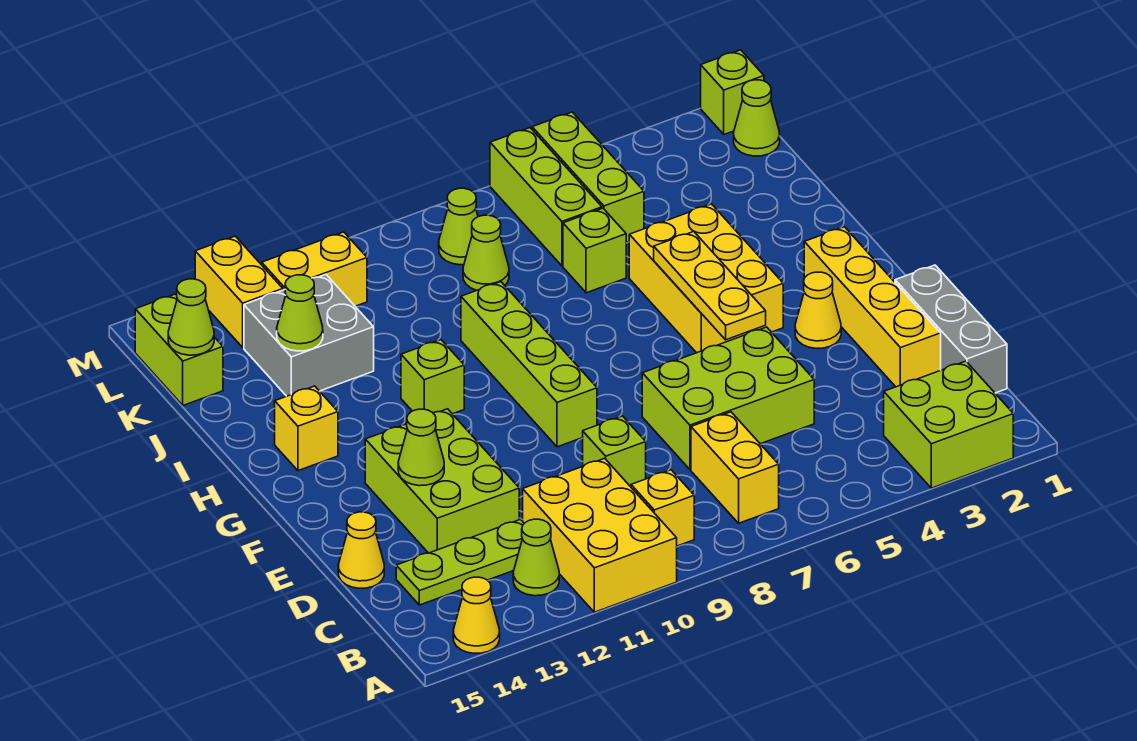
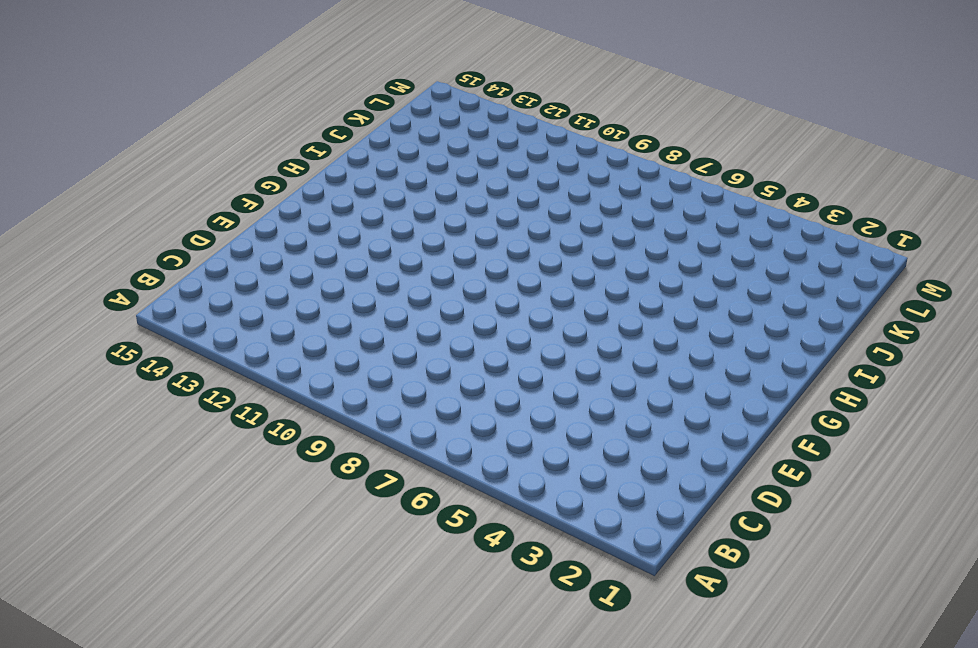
none -> lime 2x2 brick [884,361,1013,488]
none -> yellow 2x3 brick [523,458,677,612]
none -> yellow 1x1 cone [453,577,500,653]
none -> yellow 1x2 brick [691,412,779,523]

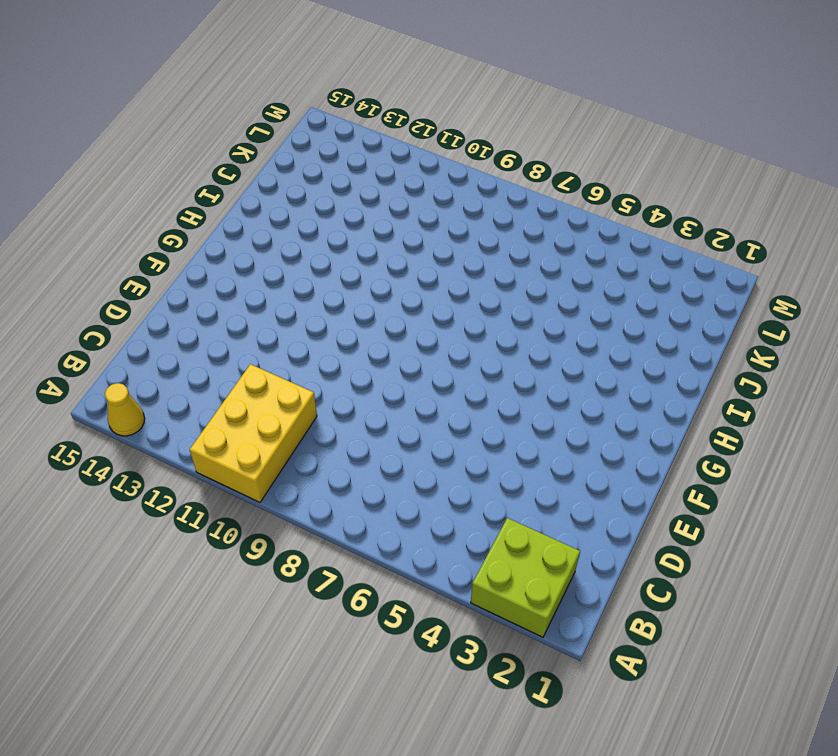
none -> yellow 1x2 brick [691,412,779,523]
none -> yellow 1x1 brick [631,470,694,546]
none -> lime 1x1 cone [513,519,559,596]
none -> grey 1x3 brick [895,265,1007,393]

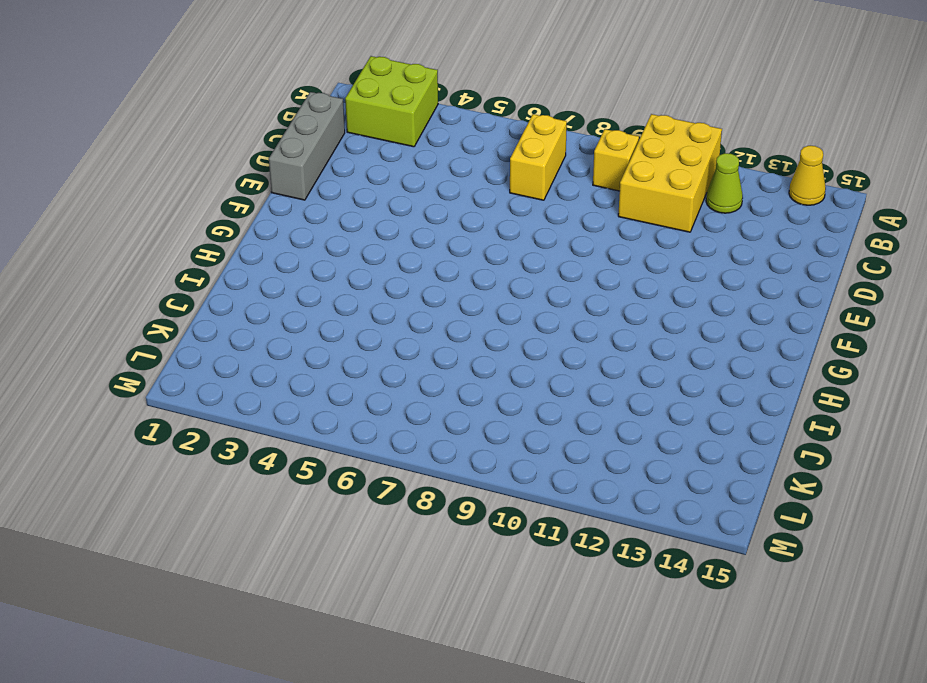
none -> lime 1x3 plate [396,519,524,605]
none -> yellow 1x4 brick [804,227,941,387]
none -> lime 2x3 brick [642,327,814,470]
none -> lime 1x1 brick [583,416,646,487]

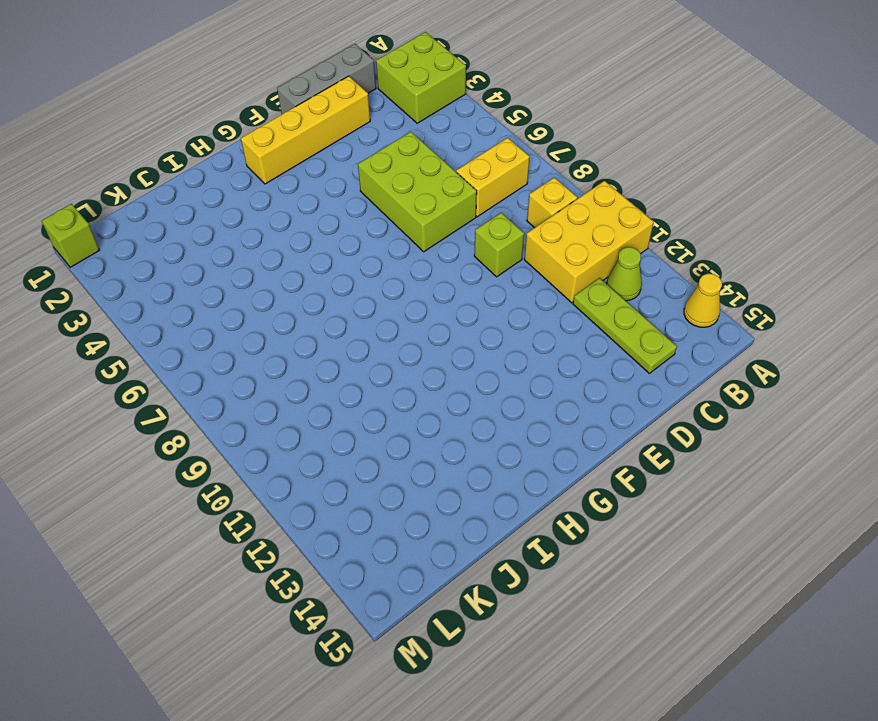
none -> lime 2x3 brick [365,409,519,553]
none -> yellow 1x1 cone [338,512,384,588]
none -> yellow 1x1 cone [795,272,841,348]
none -> lime 1x4 brick [461,282,597,447]

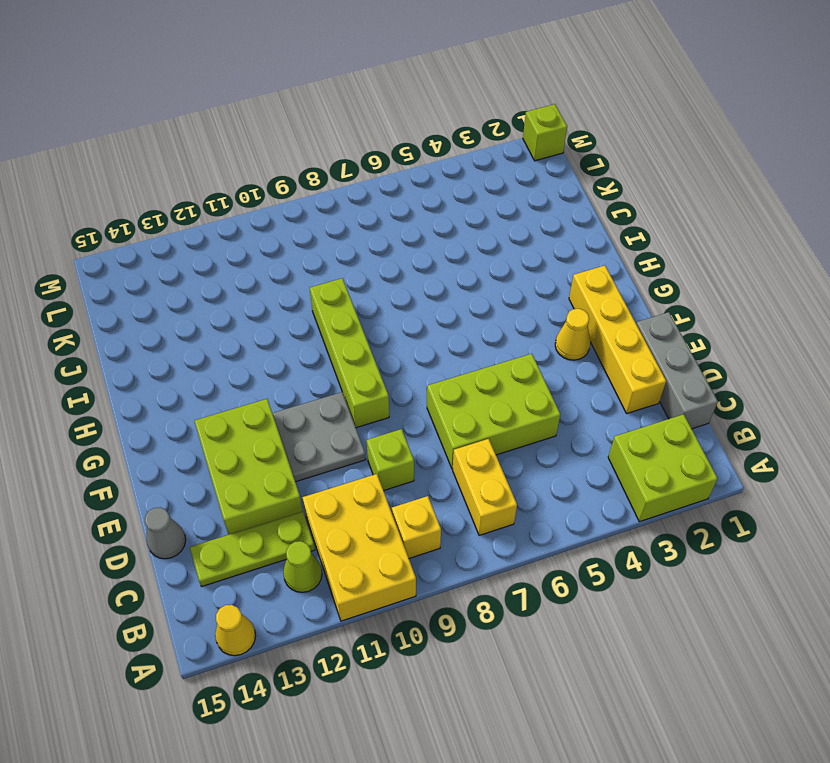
grey 1x1 cone [145,508,186,559] -> yellow 1x1 cone [338,512,384,588]
grey 2x2 plate [272,392,366,482] -> none
none -> yellow 2x3 brick [629,204,783,353]
none -> lime 1x1 brick [401,340,464,414]
none -> yellow 1x1 brick [275,386,338,471]
none -> lime 1x1 brick [563,208,626,293]

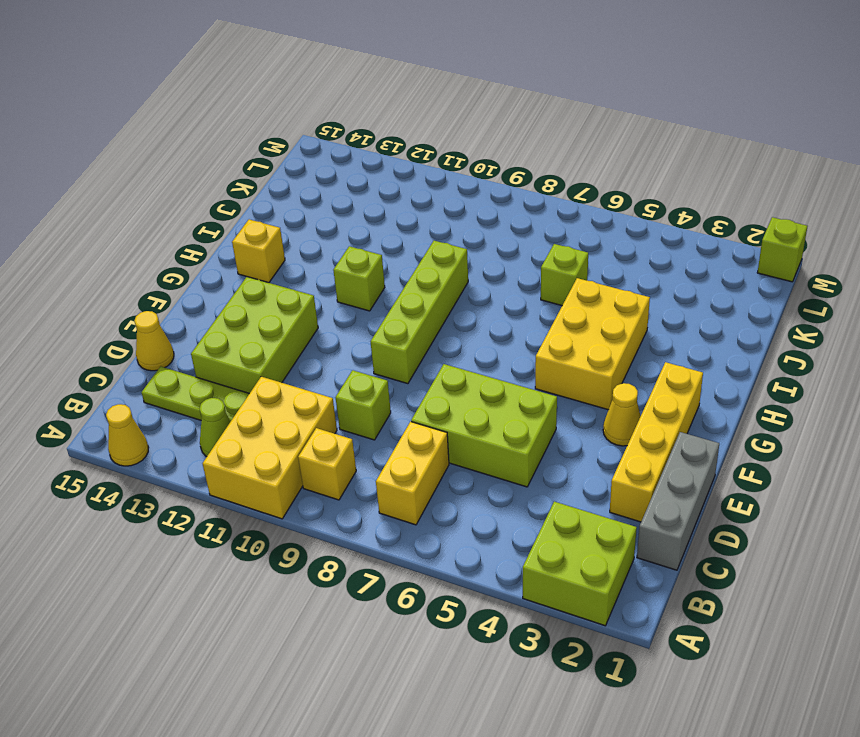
none -> grey 2x2 brick [244,275,374,396]
none -> lime 1x3 brick [532,112,644,242]
none -> lime 1x3 brick [490,128,602,266]
none -> lime 1x1 cone [463,215,509,290]

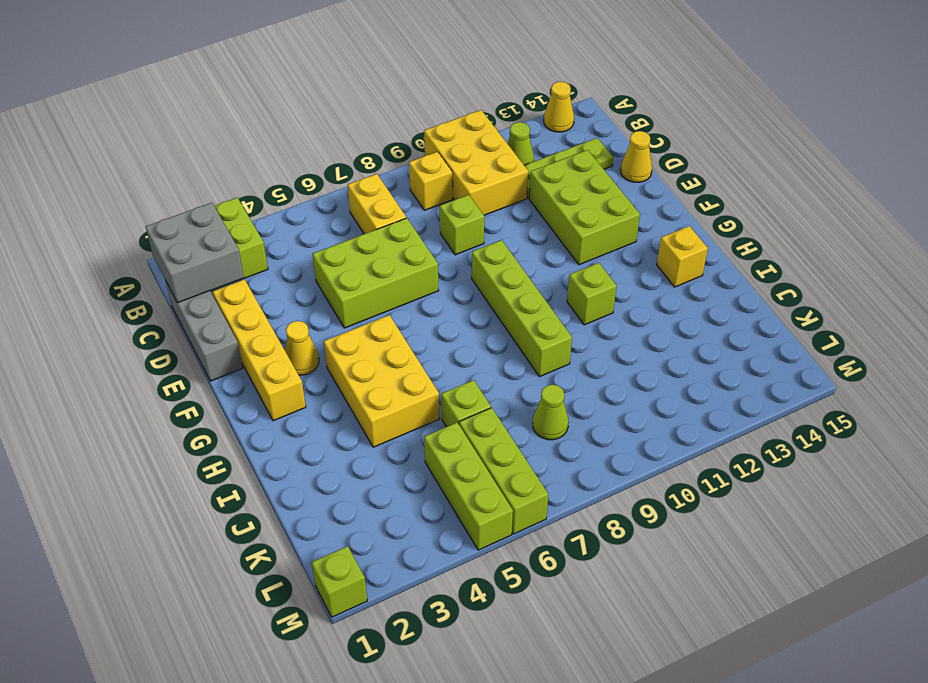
grey 2x2 brick [146,203,244,303] -> grey 2x2 brick moved to [244,275,374,396]
none -> lime 1x2 brick [135,294,223,405]
none -> lime 1x1 cone [734,80,780,156]
none -> lime 1x1 cone [439,188,478,265]
none -> yellow 1x2 brick [262,232,367,306]

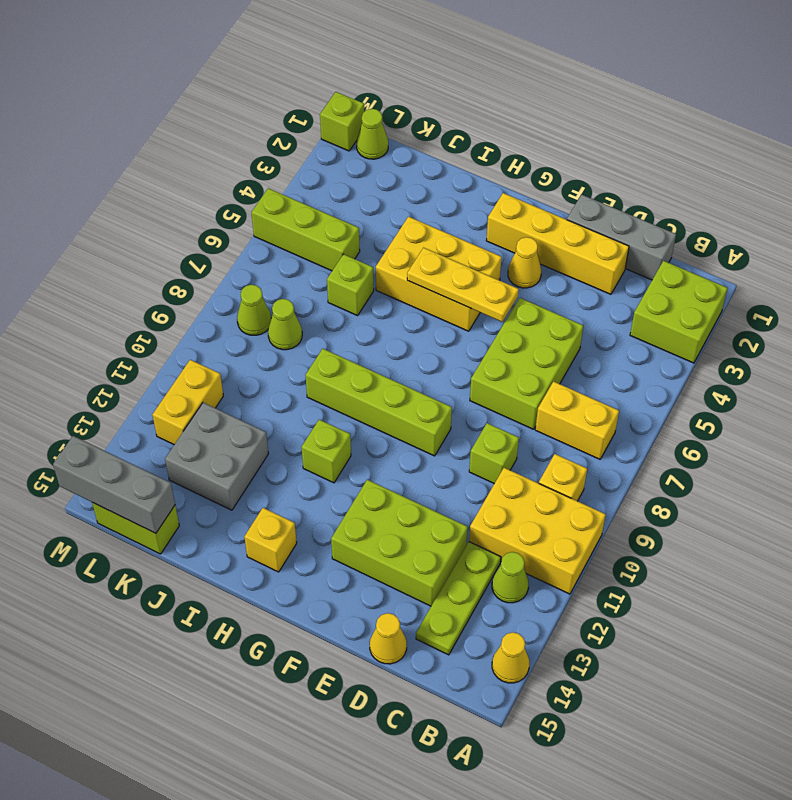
grey 1x3 brick [53,436,175,533] -> lime 1x1 cone [168,279,214,355]
none -> lime 1x3 brick [490,128,602,266]
none -> yellow 1x2 brick [195,236,283,348]
none -> lime 1x1 cone [398,409,444,486]
none -> lime 1x1 cone [277,275,323,351]

